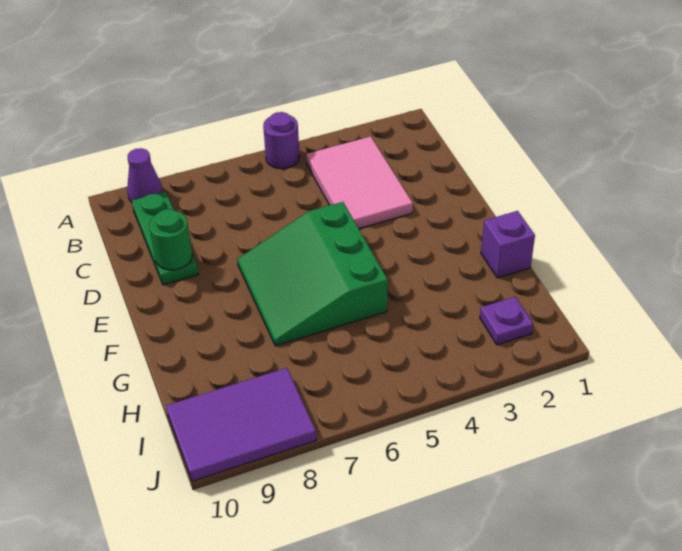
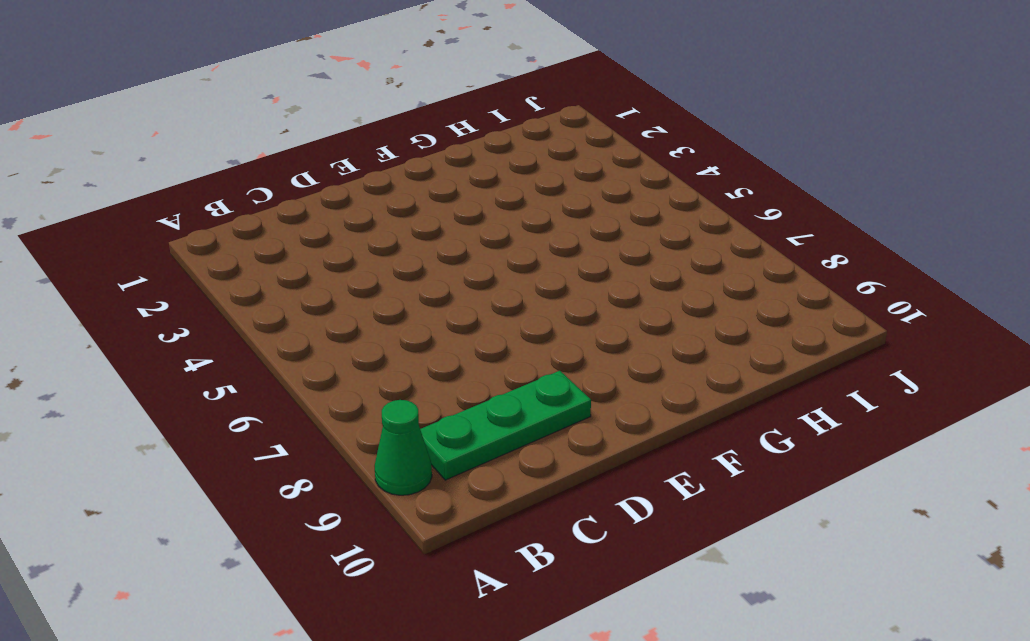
green 1x1 cone [375,400,432,495] -> purple 1x1 cone [127,148,163,202]
none -> purple 1x1 round brick [263,112,300,169]
none -> pink 2x3 tile [306,136,413,229]

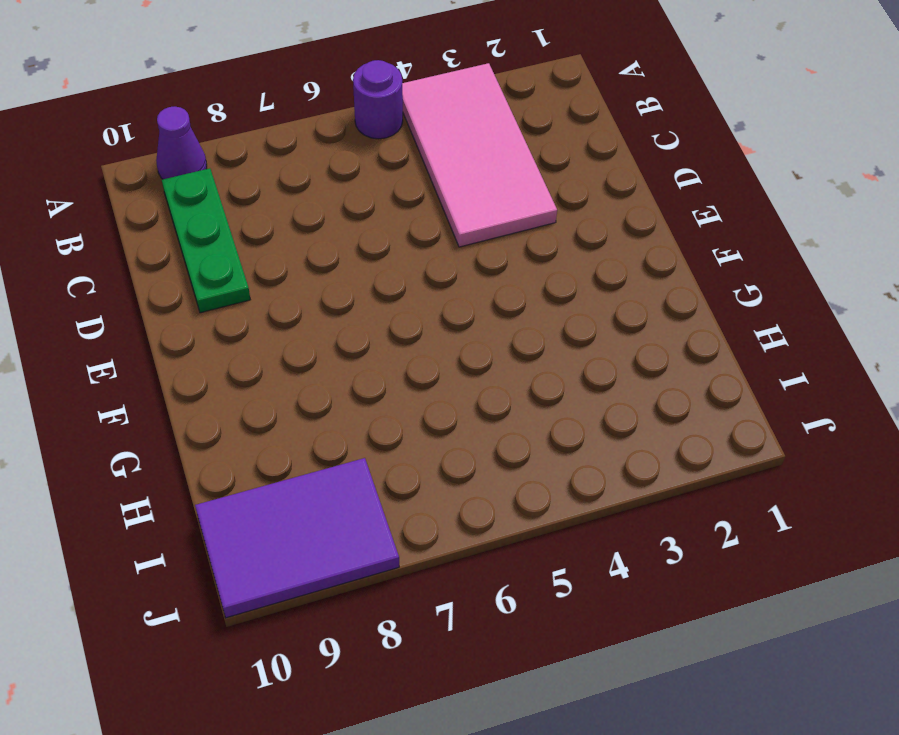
pink 2x4 tile [402,63,557,247] -> pink 2x3 tile [306,136,413,229]
none -> green 3x3 slope [237,202,388,346]
none -> purple 1x1 brick [481,211,535,278]

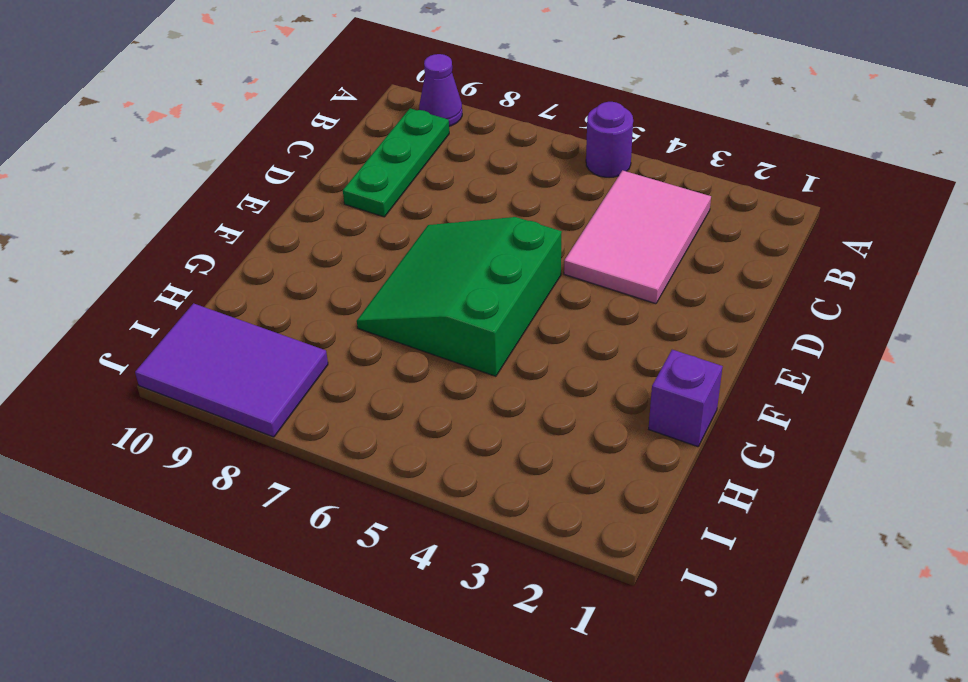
none -> purple 1x1 plate [480,297,533,345]
none -> green 1x1 round brick [149,209,192,270]

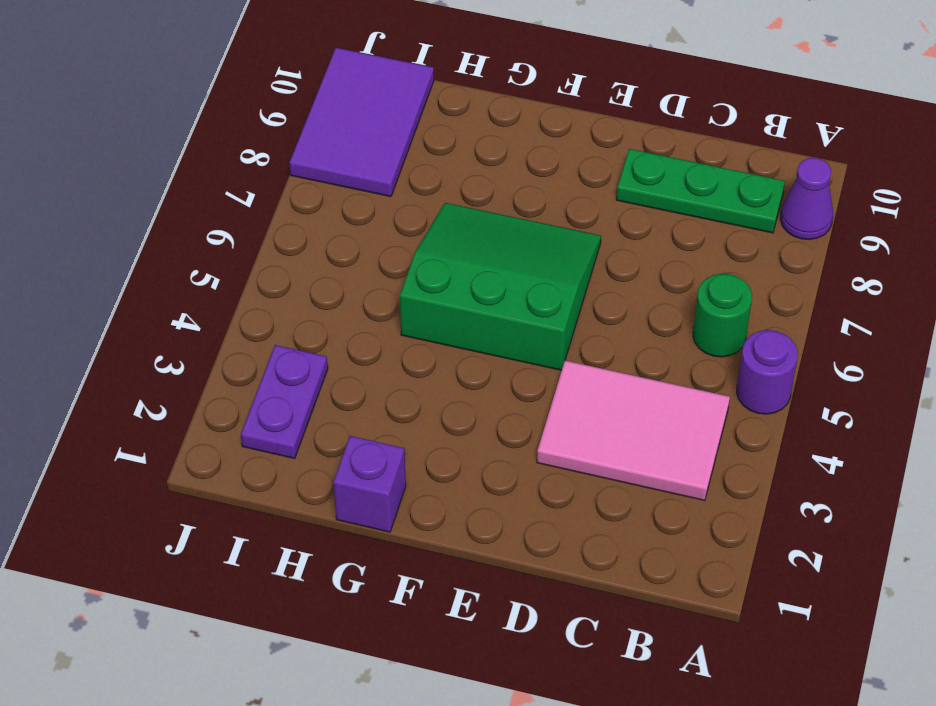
green 1x1 round brick [693,274,752,357] -> green 1x1 round brick moved to [149,209,192,270]
purple 1x2 plate [241,345,328,458] -> purple 1x1 plate [480,297,533,345]

